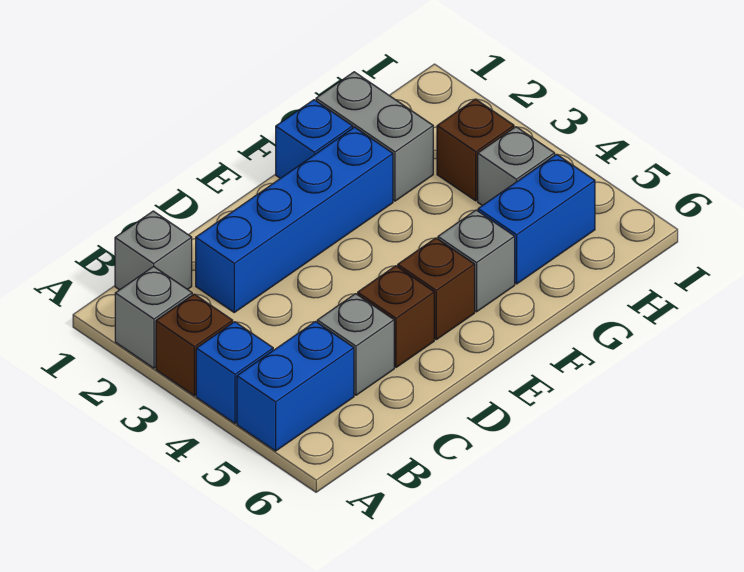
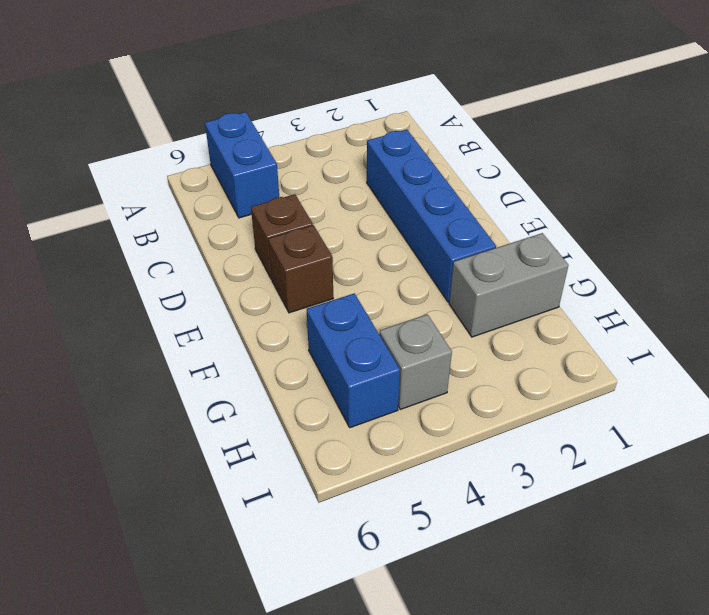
none -> grey 1x1 brick [115,266,192,368]
none -> brown 1x1 brick [156,294,233,396]
none -> blue 1x1 brick [196,322,273,423]

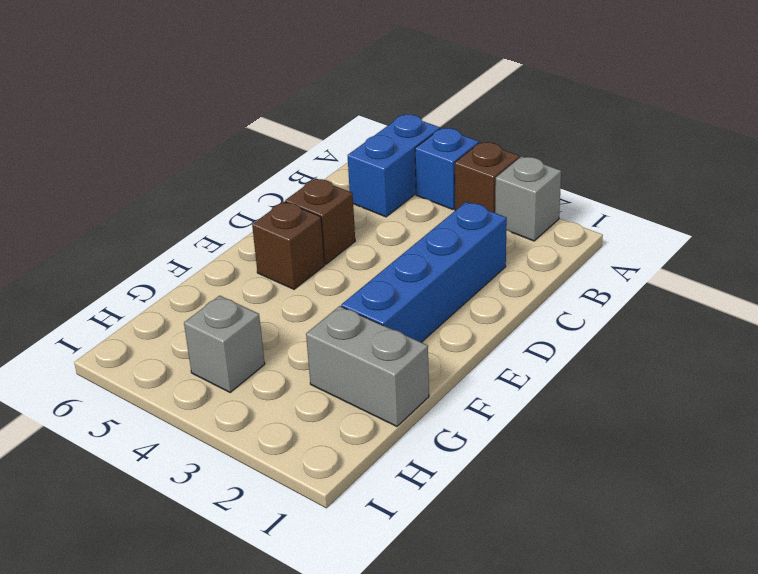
none -> grey 1x1 brick [115,211,192,290]
none -> grey 1x1 brick [317,294,394,395]
none -> blue 1x1 brick [276,100,353,178]

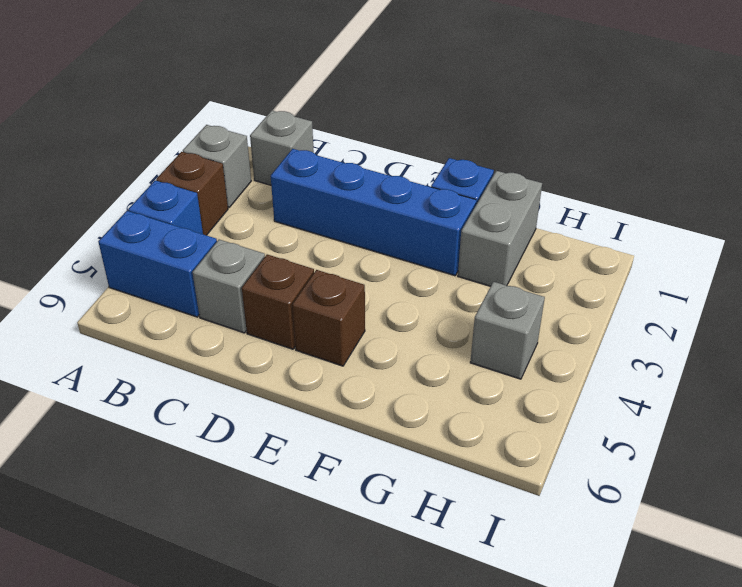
none -> grey 1x1 brick [438,210,515,312]
none -> blue 1x2 brick [478,154,595,284]
none -> brown 1x1 brick [437,99,514,201]

